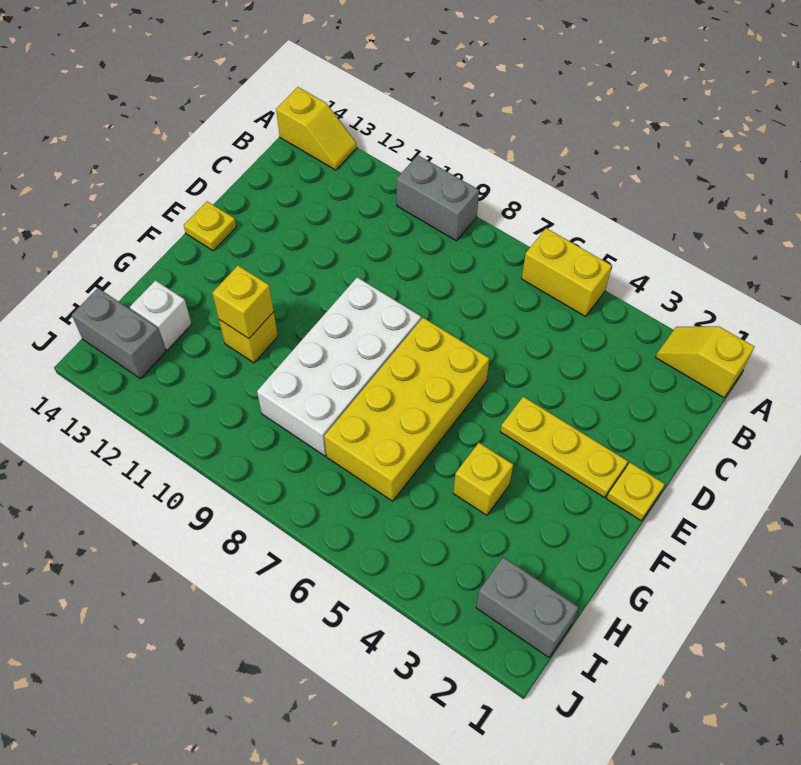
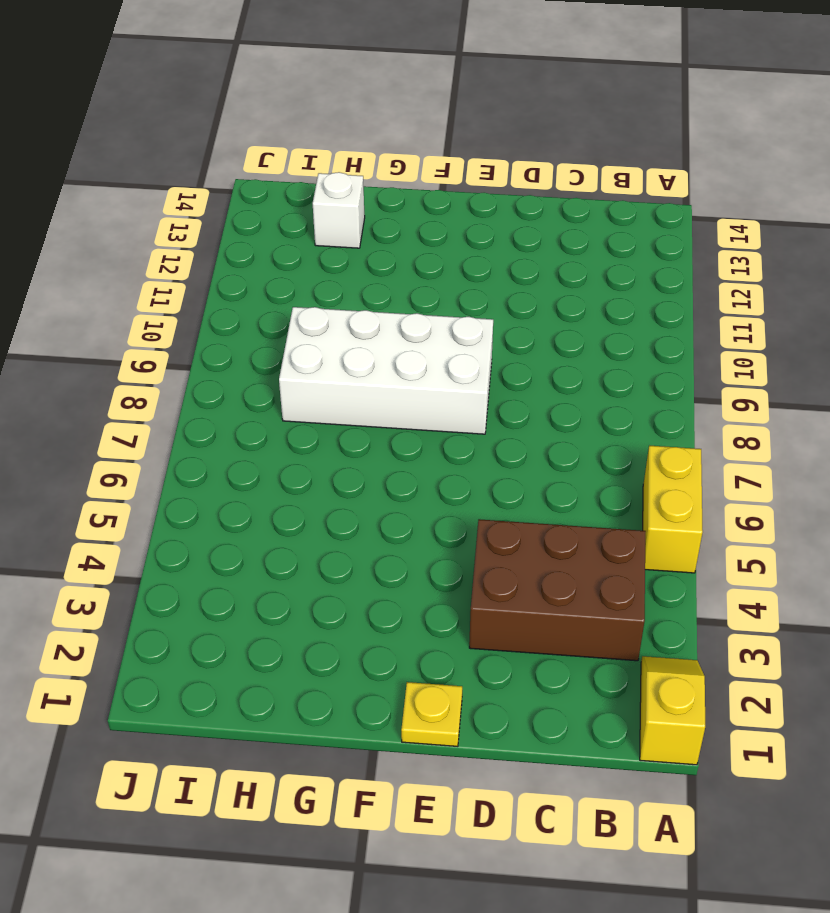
brown 2x3 brick [469,519,646,661] -> none
none -> grey 1x2 brick [396,155,479,241]
none -> yellow 1x2 slope [276,87,357,170]
none -> yellow 1x3 plate [500,397,628,498]

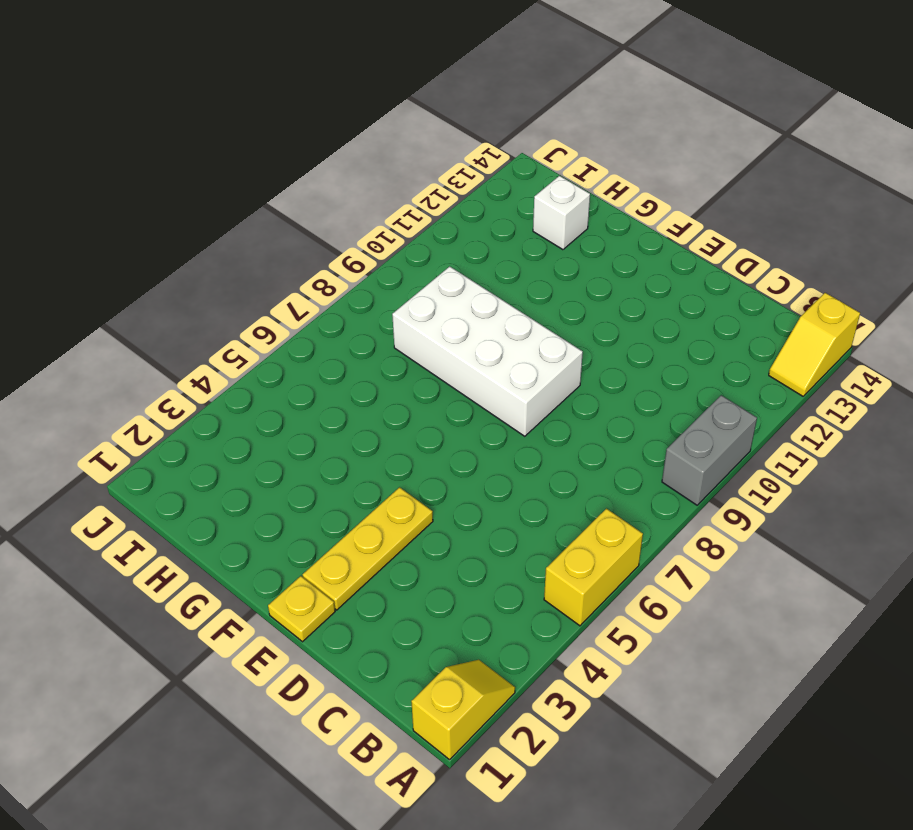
none -> yellow 2x4 brick [324,318,489,501]
none -> yellow 1x1 plate [184,201,236,251]
none -> yellow 1x1 brick [454,443,513,515]

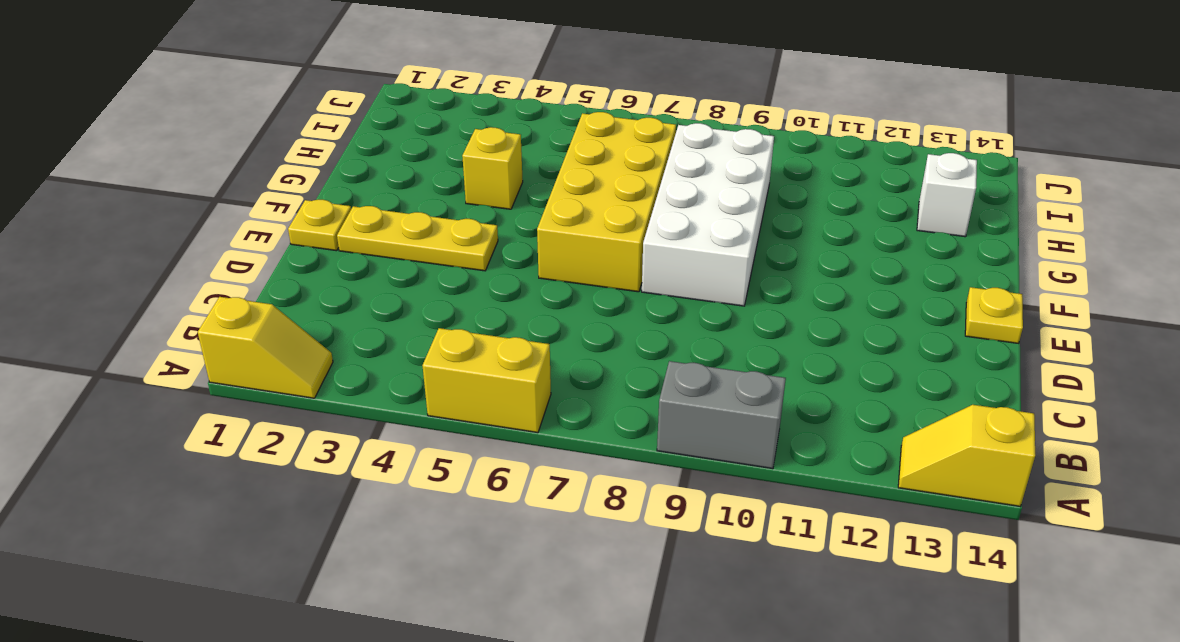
none -> yellow 1x1 brick [219,312,278,363]
none -> grey 1x2 brick [476,557,578,657]
none -> grey 1x2 brick [72,288,166,379]

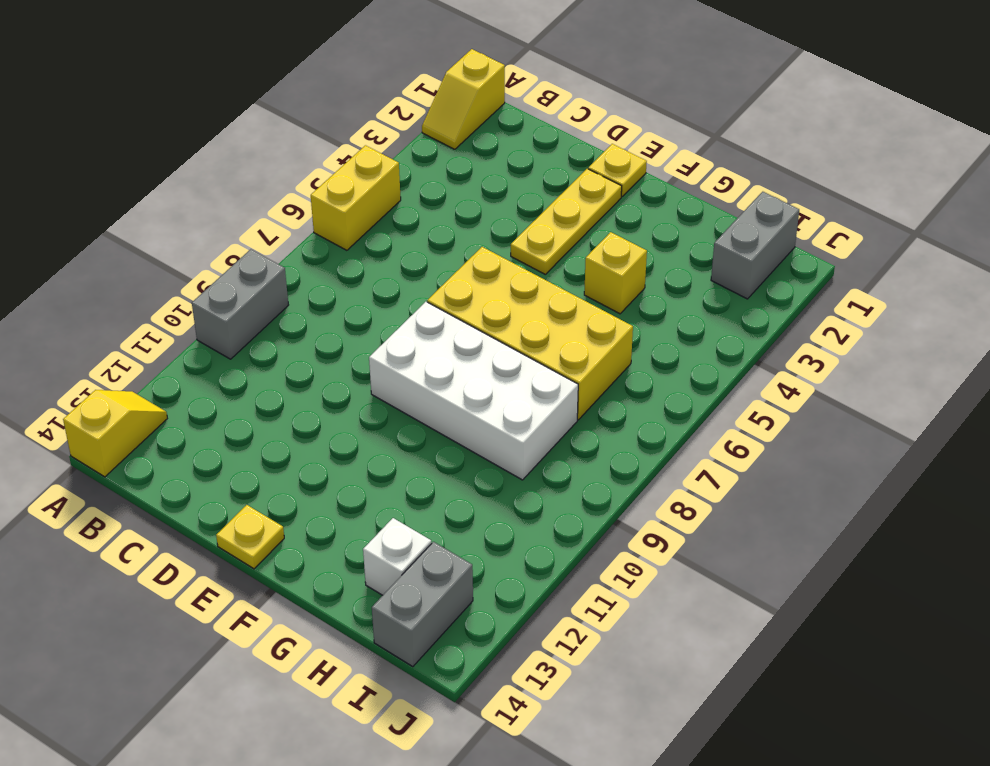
none -> yellow 1x1 brick [219,312,278,363]
none -> yellow 1x1 brick [212,266,274,338]

